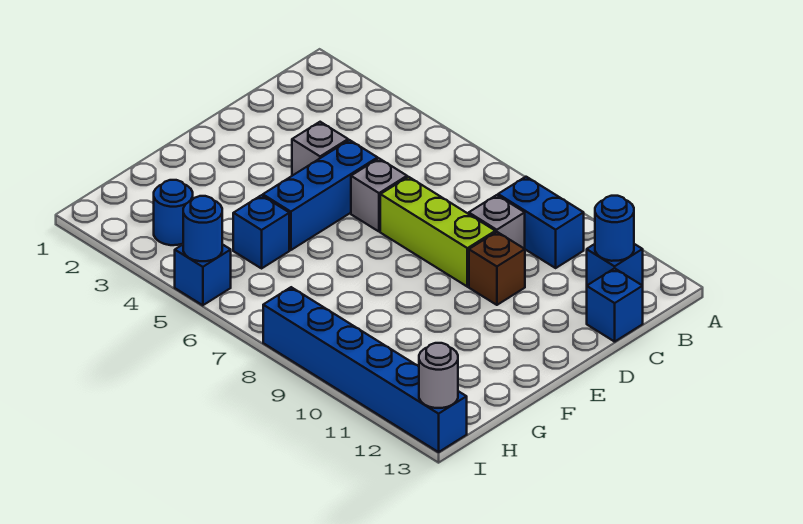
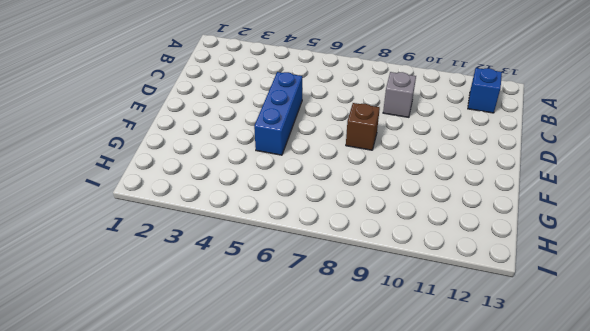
brown 1x1 brick [346,103,380,150] -> brown 1x1 brick moved to [469,232,525,305]
none -> blue 1x2 brick [498,177,584,268]
none -> blue 1x1 brick [587,268,643,342]
none -> grey 1x1 brick [292,122,348,176]

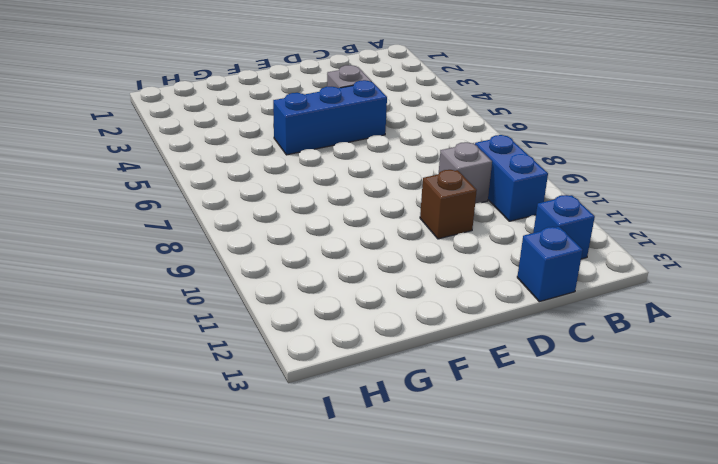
none -> grey 1x1 brick [351,159,407,232]
none -> lime 1x3 brick [380,177,495,287]
none -> blue 1x1 brick [233,195,289,268]

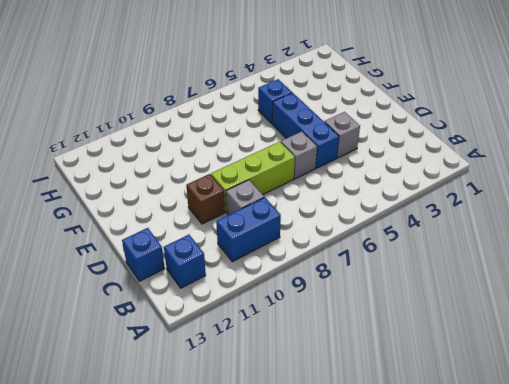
none -> blue 1x1 round brick [154,180,193,245]
none -> blue 1x1 brick [175,244,231,305]
none -> blue 1x6 brick [263,287,467,452]

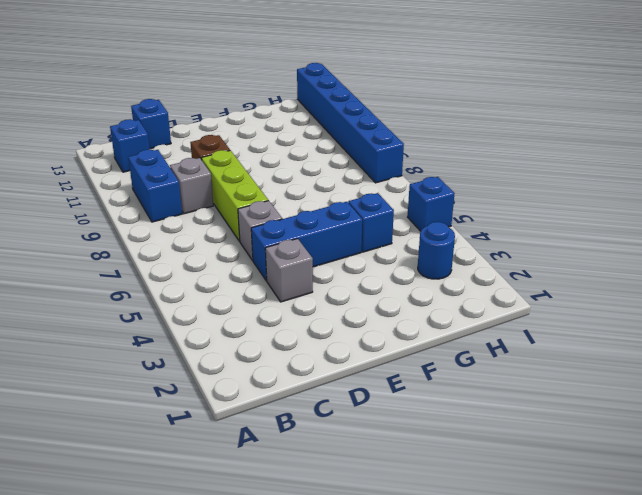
none -> blue 1x1 round brick [595,196,634,261]
none -> blue 1x1 round brick [183,196,222,261]
none -> grey 1x1 round brick [419,343,458,408]

